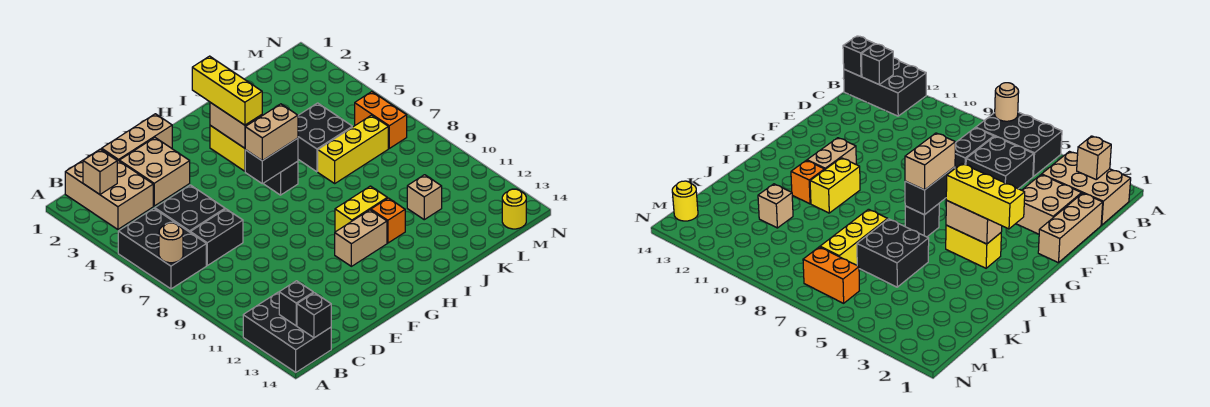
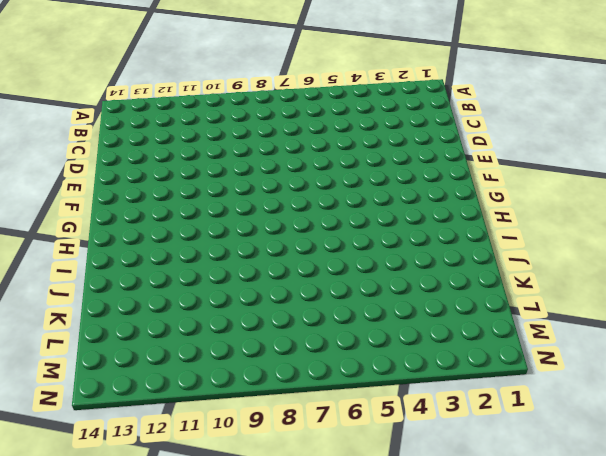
none -> black 2x3 brick [118,208,206,289]
none -> black 2x3 brick [243,292,331,372]
none -> tan 2x3 brick [65,149,153,229]

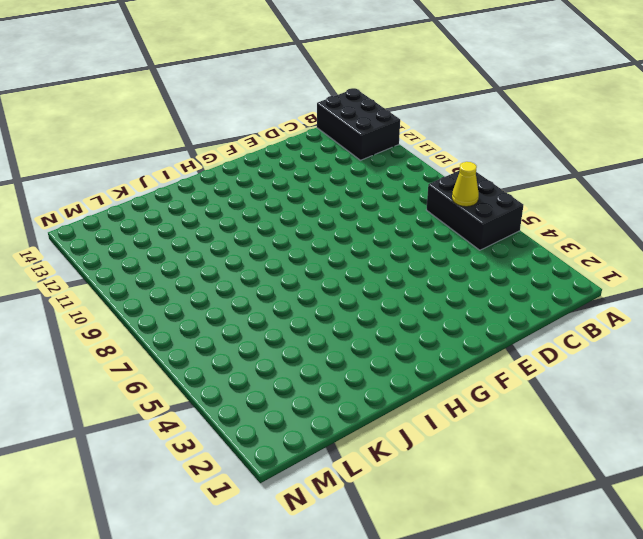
yellow 1x1 cone [452,162,479,207] -> none
none -> tan 2x3 brick [65,149,153,229]
none -> black 2x2 brick [155,185,225,232]
none -> black 1x2 brick [190,209,243,265]

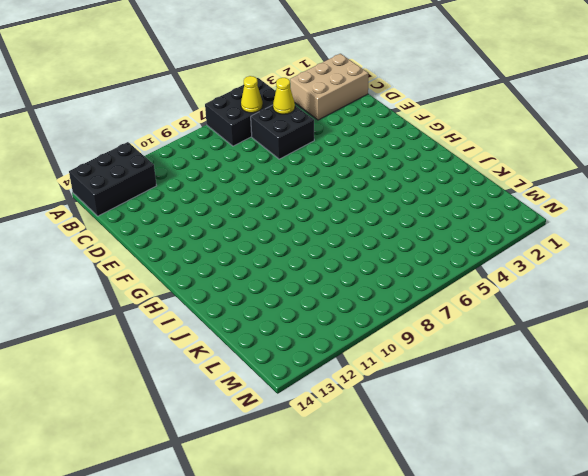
yellow 1x1 cone [241,76,263,113] -> none
yellow 1x1 cone [273,78,295,114] -> none
none -> black 1x2 brick [190,209,243,265]
none -> tan 1x3 brick [102,114,172,161]
none -> tan 2x2 brick [119,138,190,206]

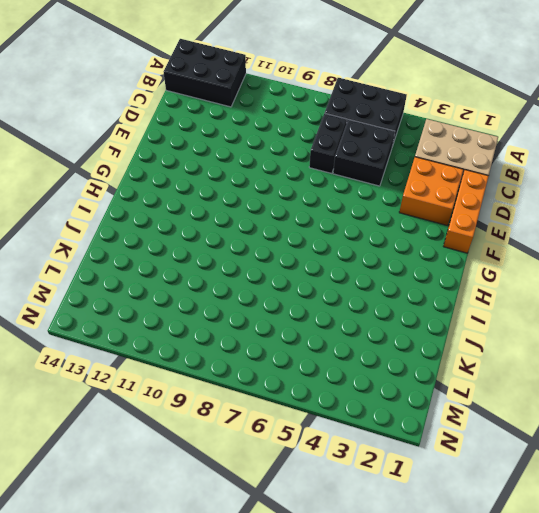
orange 1x3 brick [443,170,489,253] -> tan 1x3 brick [102,114,172,161]
orange 2x2 brick [399,157,463,225] -> tan 2x2 brick [119,138,190,206]
none -> tan 1x2 brick [335,210,387,266]
none -> yellow 1x2 brick [210,125,245,171]
none -> black 1x1 brick [264,161,298,195]

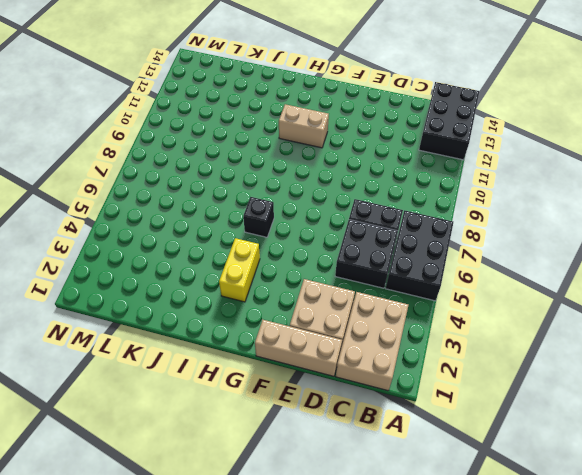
none -> yellow 1x2 brick [335,186,387,232]
none -> orange 1x1 brick [371,198,405,243]
none -> black 2x2 brick [298,103,352,172]

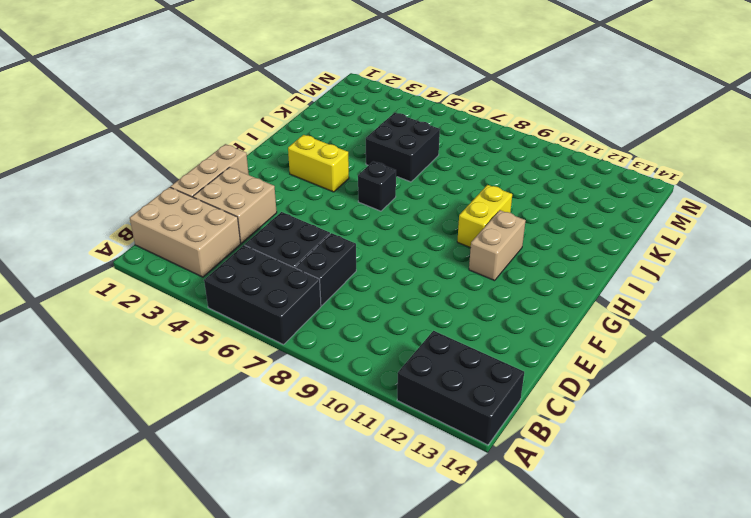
none -> orange 1x1 brick [371,198,405,243]
none -> yellow 1x3 brick [318,115,388,183]
none -> tan 1x1 brick [407,175,442,220]

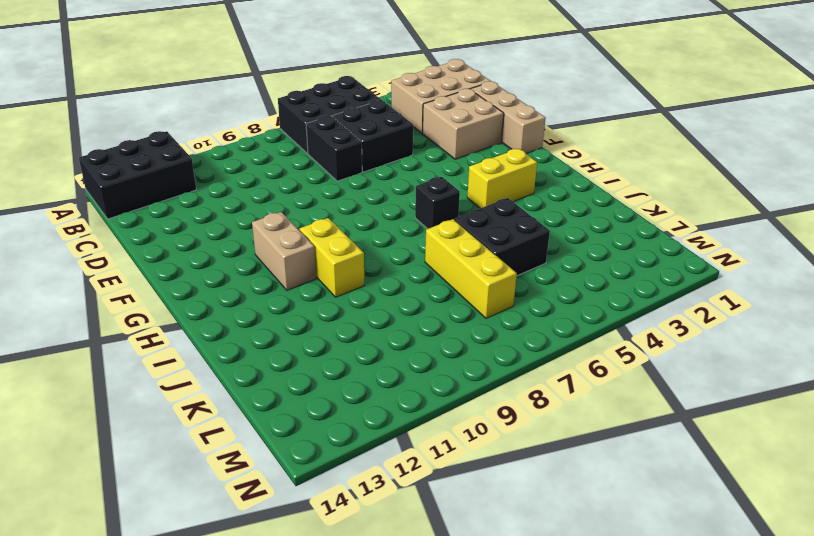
none -> orange 1x1 brick [371,198,405,243]
none -> tan 1x1 brick [407,175,442,220]
none -> orange 1x2 brick [355,92,407,148]

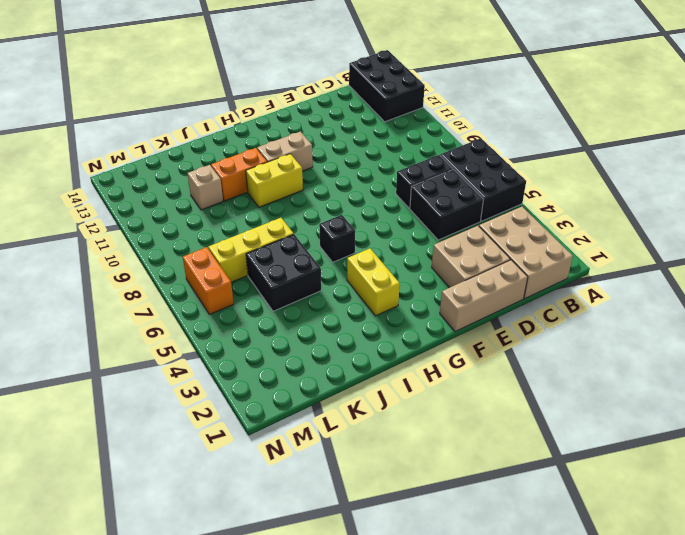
orange 1x2 brick [211,148,267,201] -> orange 1x1 brick [371,198,405,243]
none -> yellow 1x1 round brick [502,189,526,229]
none -> tan 1x1 round brick [159,223,183,263]
none -> tan 1x1 brick [83,149,117,194]

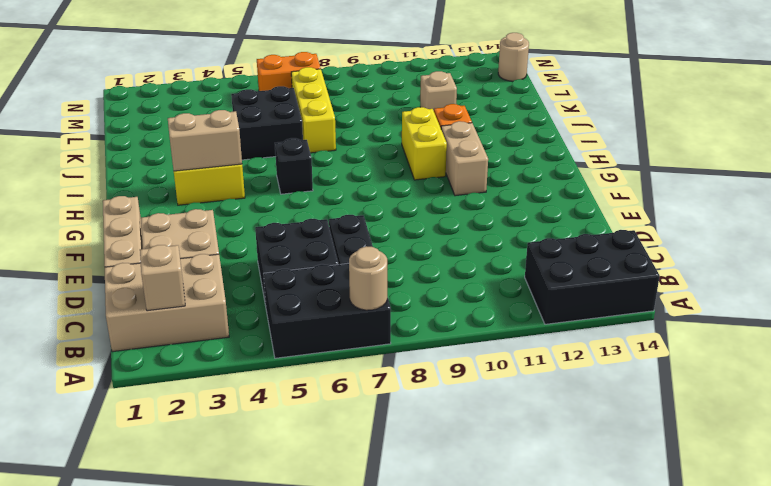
tan 1x1 round brick [498,33,529,81] -> yellow 1x1 round brick [502,189,526,229]
none -> black 1x1 brick [279,281,313,326]
none -> black 1x1 brick [297,293,331,338]
none -> black 1x2 brick [245,138,298,184]

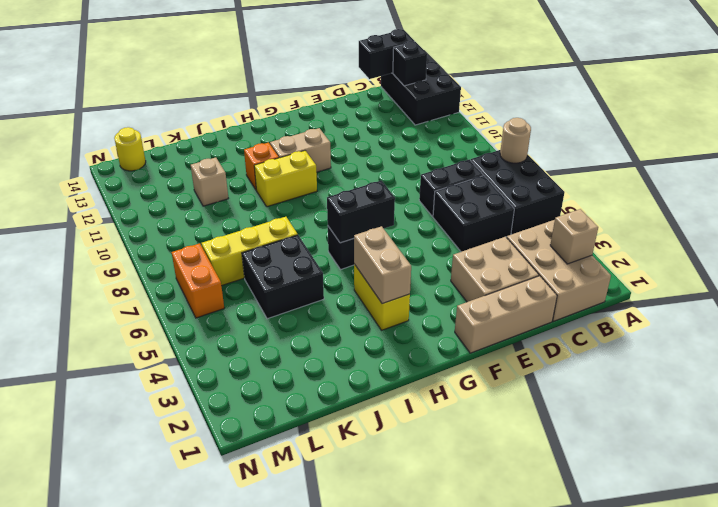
black 1x2 brick [359,29,415,79] -> black 1x1 brick [297,293,331,338]
none -> tan 1x2 brick [245,104,298,161]
none -> yellow 1x3 brick [192,56,262,125]

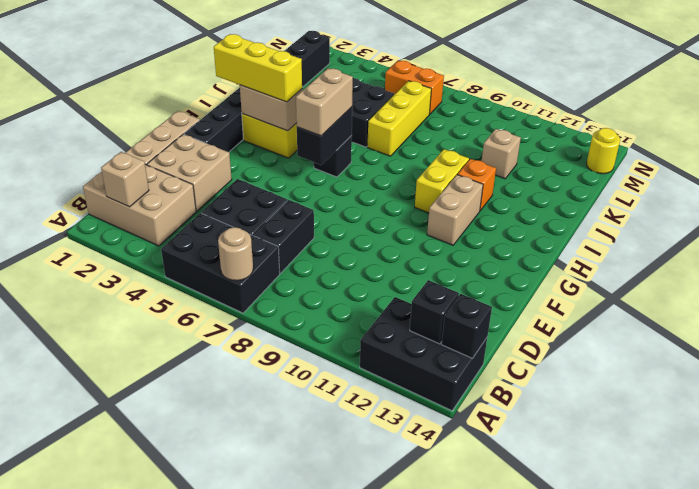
black 1x8 brick [184,31,330,152] -> none

